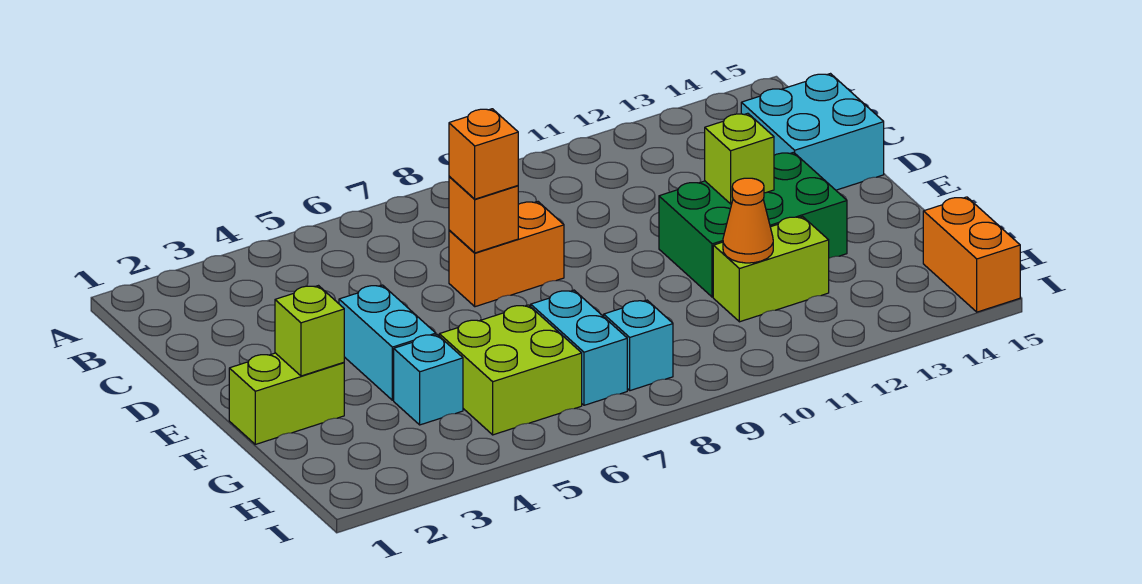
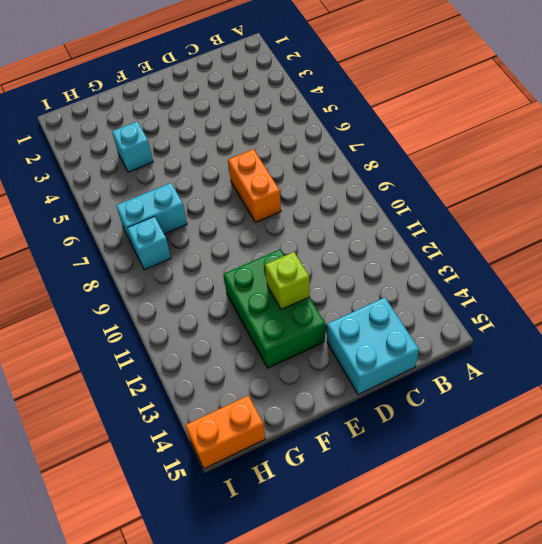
none -> cyan 1x2 brick [339,285,436,400]
none -> lime 1x2 brick [229,353,344,444]
none -> lime 2x2 brick [439,305,582,435]

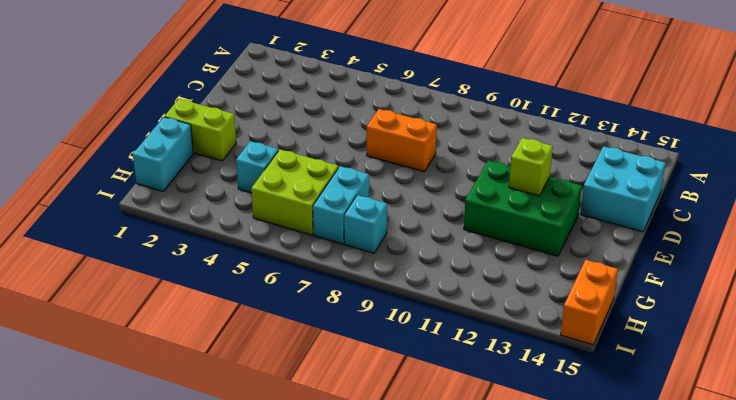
cyan 1x2 brick [133,117,193,191] -> cyan 1x2 brick moved to [339,285,436,400]
none -> lime 1x2 brick [713,217,829,322]
none -> orange 1x1 brick [449,176,518,253]
none -> lime 1x1 brick [275,286,344,376]

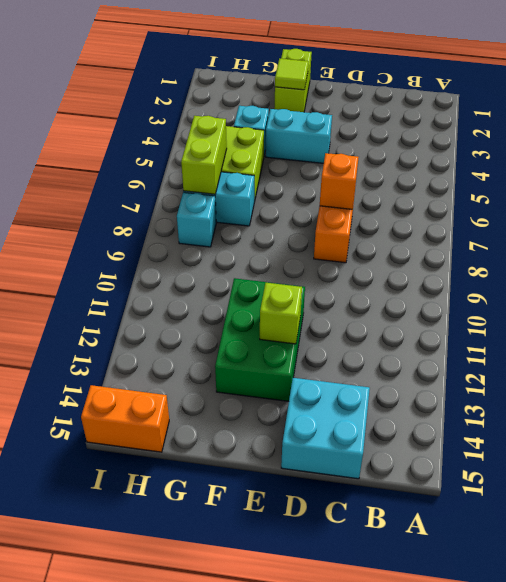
lime 1x1 tile [275,58,308,90] -> lime 1x1 brick [275,286,344,376]
lime 1x2 brick [181,116,227,194] -> lime 1x2 brick moved to [713,217,829,322]
none -> orange 1x1 cone [723,178,773,263]
none -> orange 1x1 brick [449,109,518,199]

